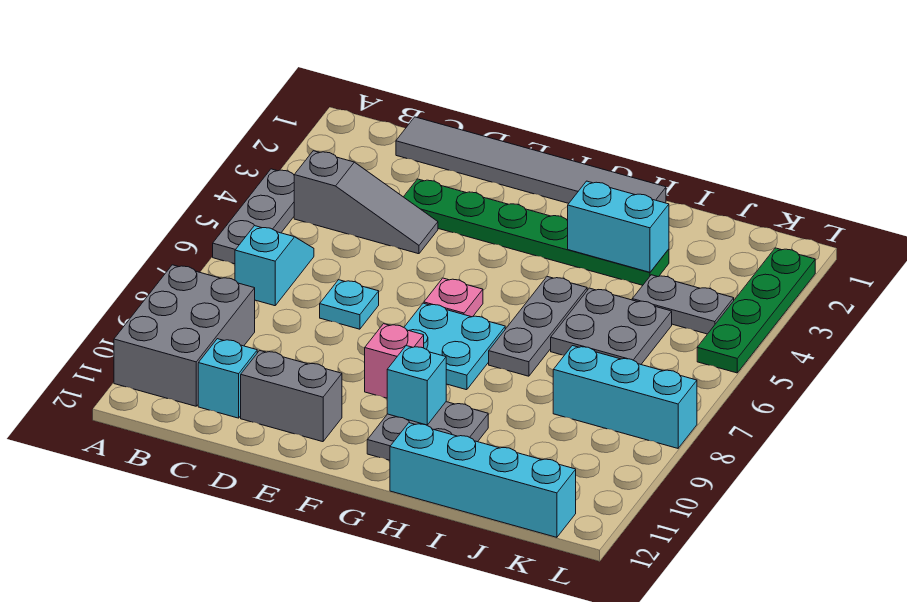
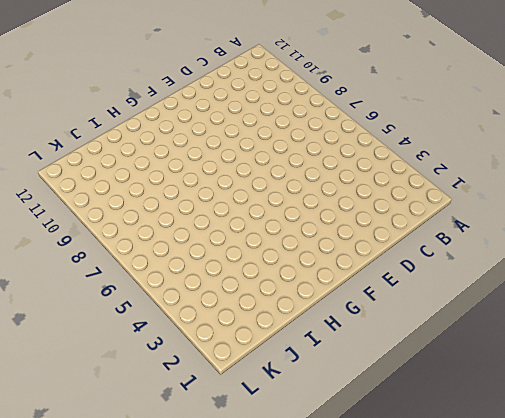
none -> grey 1x3 plate [213,169,294,264]
none -> grey 2x3 brick [114,265,255,406]
none -> grey 1x3 slope [294,151,438,254]

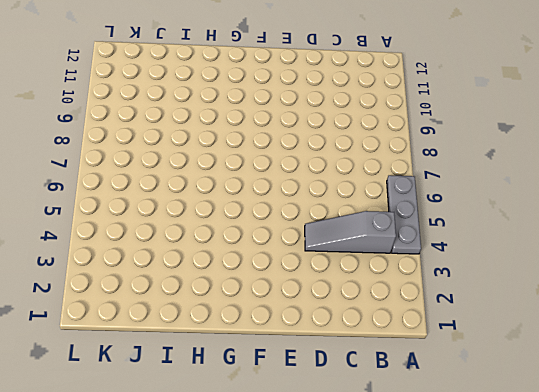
none -> grey 2x3 brick [114,265,255,406]
none -> cyan 1x2 slope [235,226,314,306]
none -> grey 1x6 tile [396,117,666,203]

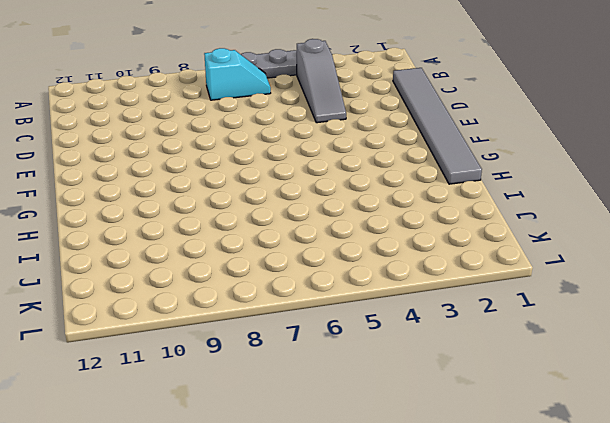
none -> grey 2x3 brick [114,265,255,406]
none -> cyan 1x1 brick [198,339,257,418]
none -> green 1x6 plate [404,179,669,285]

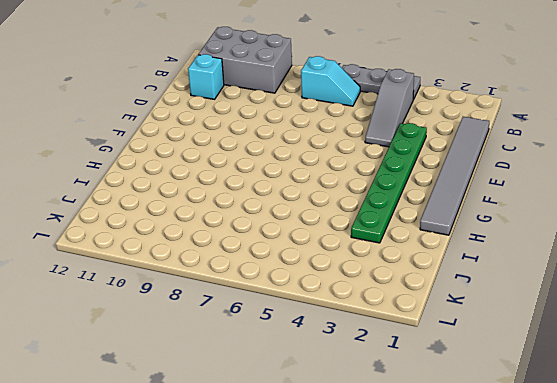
none -> cyan 1x1 plate [320,280,379,329]
none -> grey 1x2 brick [241,350,342,442]
none -> pink 1x1 plate [424,278,483,317]

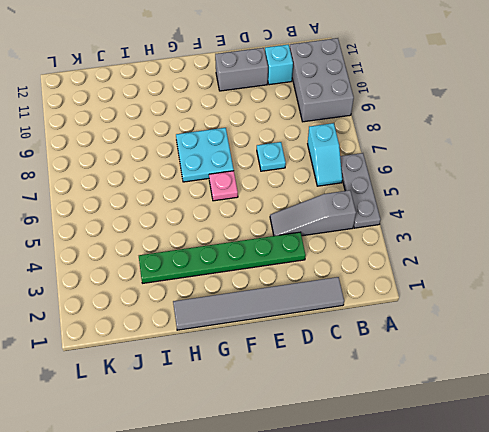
none -> pink 1x1 brick [365,324,424,398]
none -> grey 2x2 plate [367,402,488,460]
none -> grey 1x3 plate [489,277,587,376]

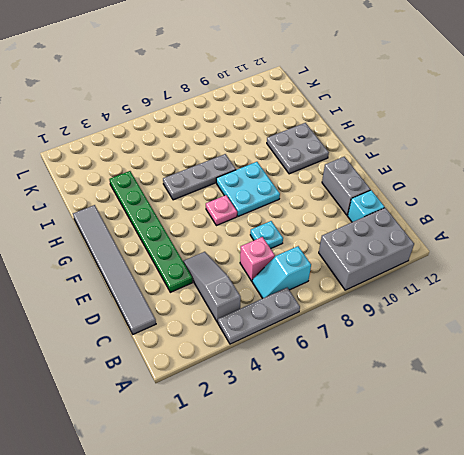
pink 1x1 brick [240,237,275,281] -> pink 1x1 brick moved to [365,324,424,398]
none -> cyan 1x4 brick [390,423,576,537]
none -> grey 2x2 plate [551,288,672,364]
none -> grey 1x2 plate [632,275,734,334]

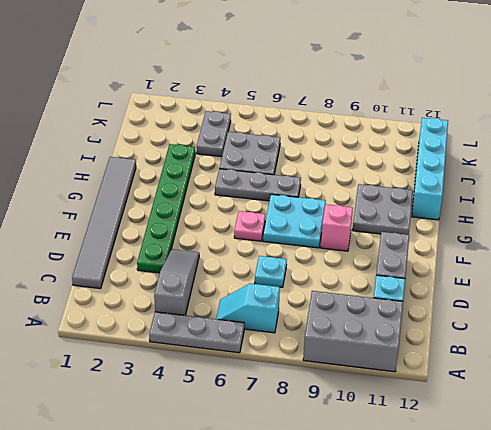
none -> cyan 1x3 brick [553,346,697,448]
none -> green 1x4 plate [697,248,815,373]
none -> cyan 1x1 brick [387,346,446,425]

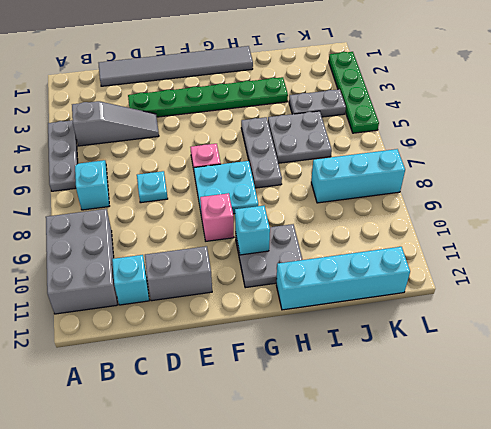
none -> cyan 1x2 brick [568,181,669,272]

